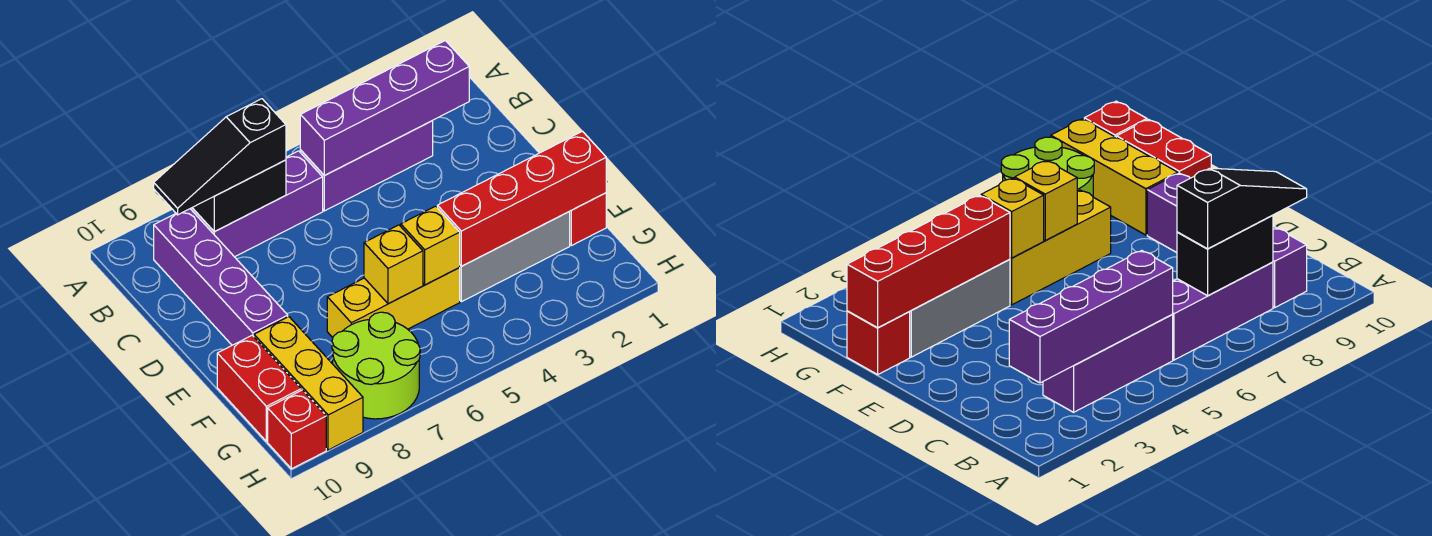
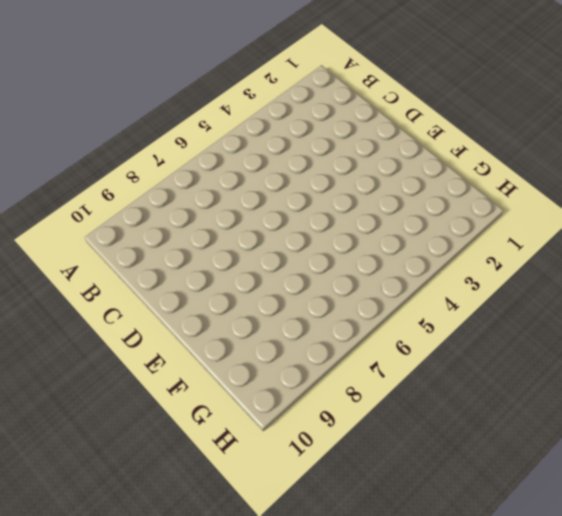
none -> purple 1x3 brick [300,121,433,211]
none -> purple 1x3 brick [190,151,323,257]
none -> purple 1x4 brick [154,209,288,345]

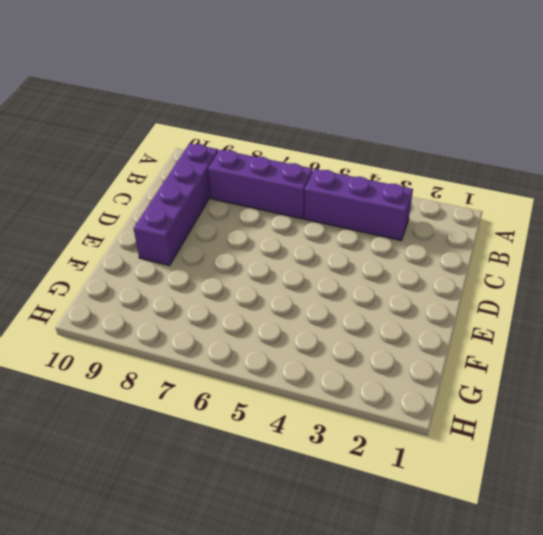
none -> red 1x1 brick [569,193,606,246]
none -> grey 1x3 brick [459,212,570,302]
none -> yellow 1x3 brick [327,268,460,338]

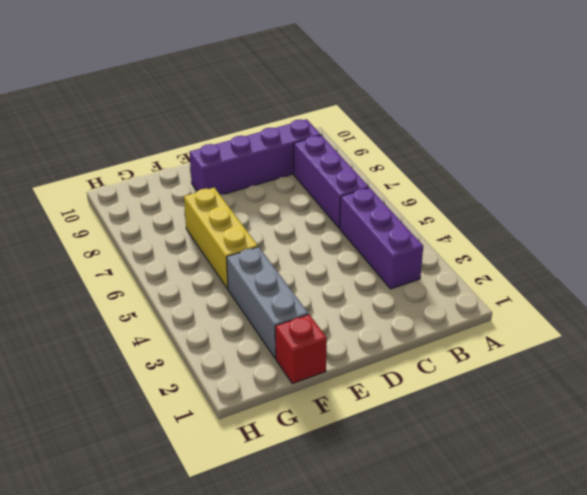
none -> yellow 1x3 brick [254,317,363,450]
none -> red 1x2 brick [217,335,301,441]
none -> lime 2x2 round brick [332,312,420,419]

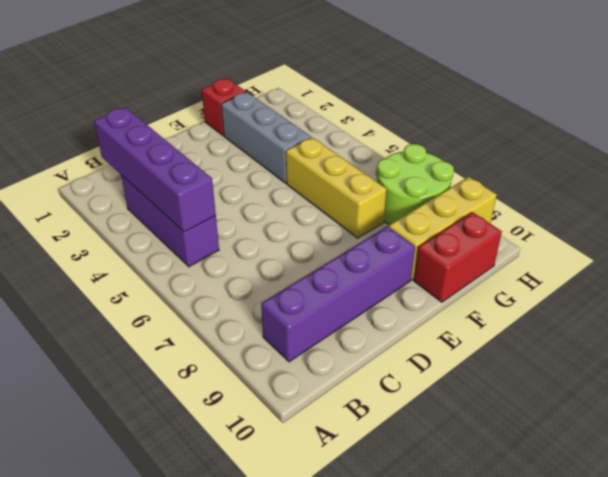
none -> purple 1x3 brick [190,151,323,257]
none -> red 1x1 brick [268,390,326,469]
none -> black 1x2 brick [192,160,286,231]

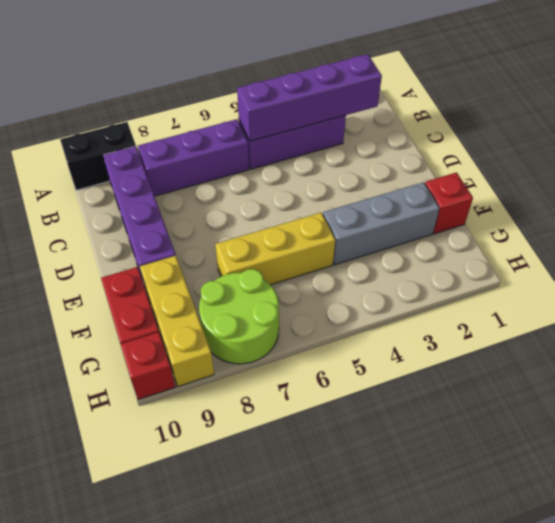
black 1x2 brick [60,122,136,190] -> black 1x2 brick moved to [192,160,286,231]
none -> red 1x4 brick [437,131,606,266]
none -> yellow 1x1 brick [401,206,460,285]
none -> yellow 1x1 brick [364,225,423,304]

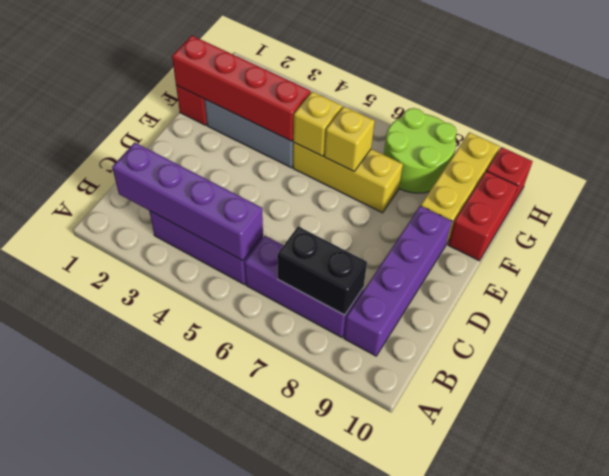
none -> black 1x3 slope [154,99,286,215]

